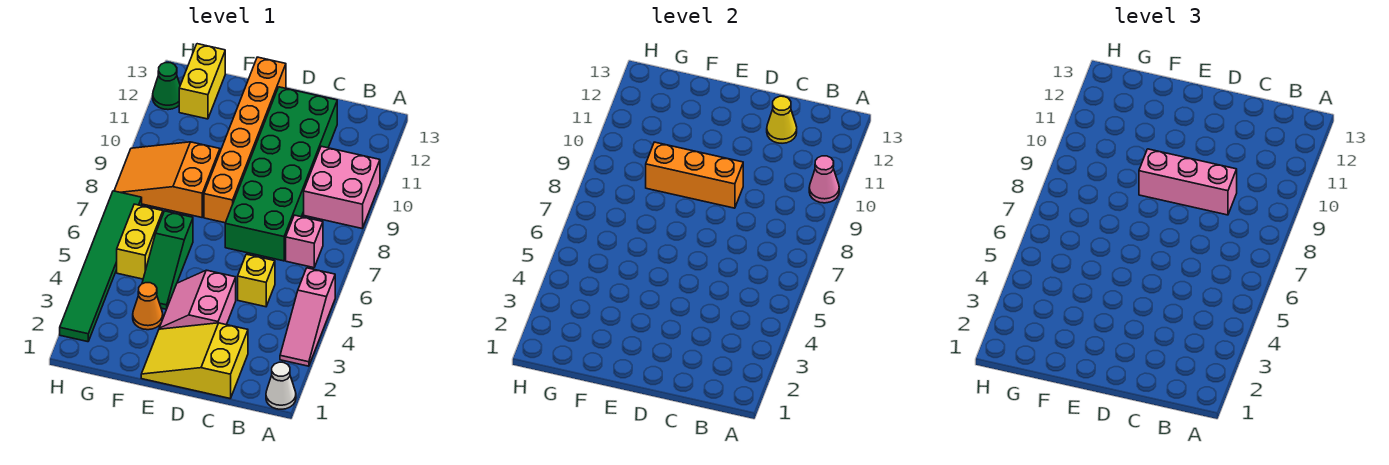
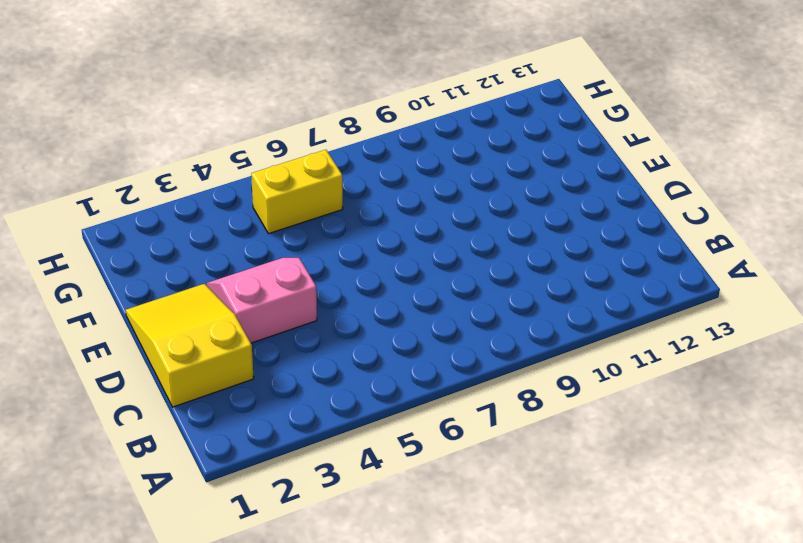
none -> white 1x1 cone [266,362,296,409]
none -> pink 1x3 slope [280,268,335,366]
none -> pink 2x2 brick [304,146,380,228]

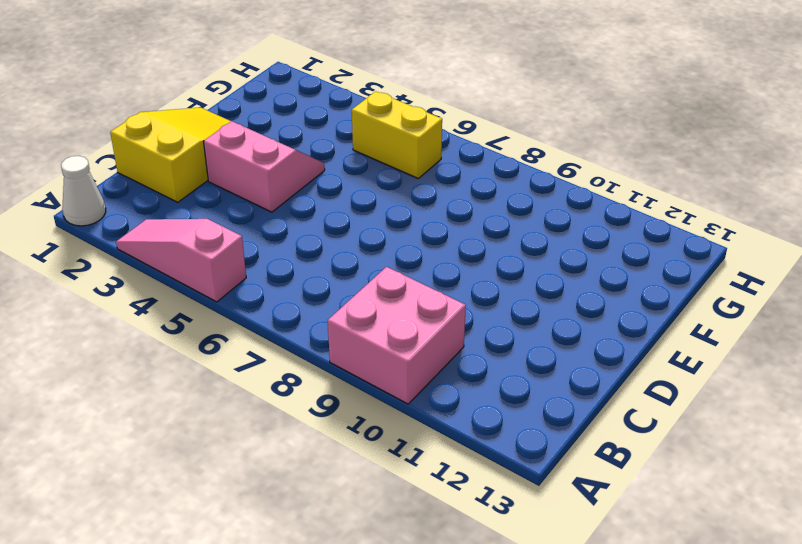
none -> pink 1x1 brick [286,215,323,268]
none -> yellow 1x1 brick [238,254,275,307]
none -> green 2x6 brick [225,87,337,261]

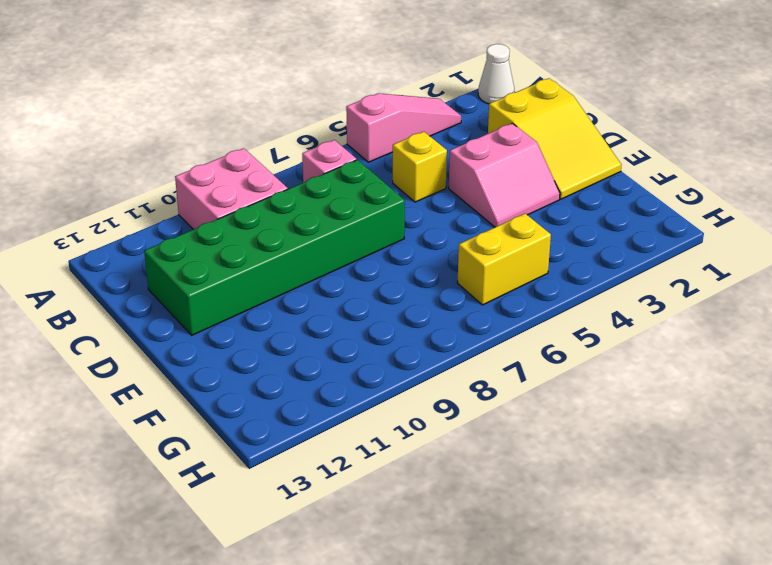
none -> orange 1x6 brick [204,57,286,223]
none -> orange 1x1 cone [133,283,163,330]
none -> green 1x3 slope [142,211,193,309]

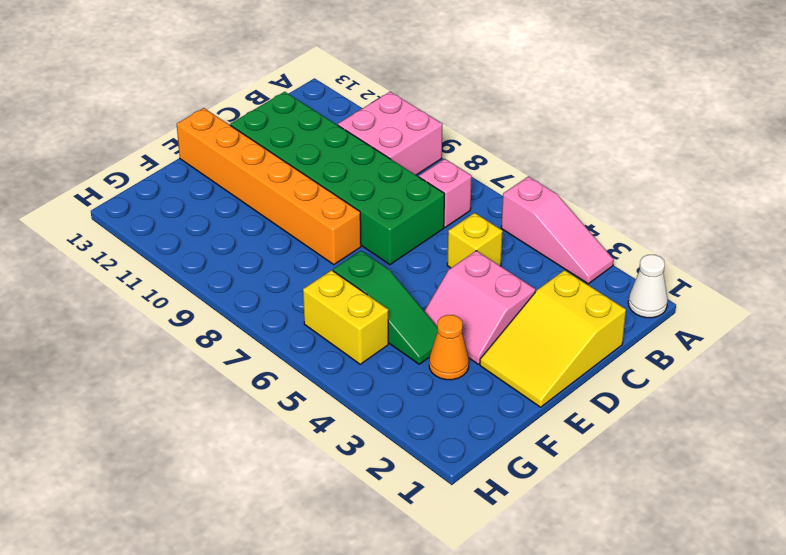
none -> orange 2x3 slope [114,142,220,217]
none -> yellow 1x2 brick [179,44,225,119]
none -> green 1x6 tile [60,191,142,342]

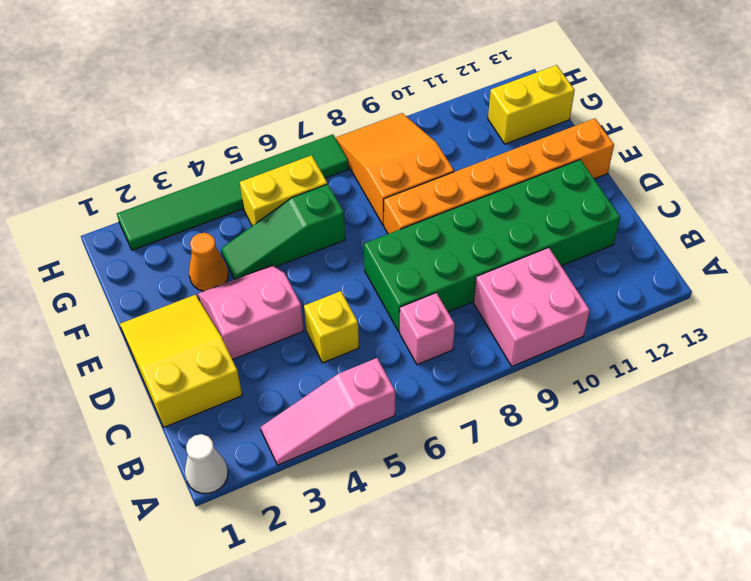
none -> green 1x1 cone [153,63,180,110]
none -> pink 1x1 cone [809,156,839,203]
none -> yellow 1x1 cone [767,96,797,143]

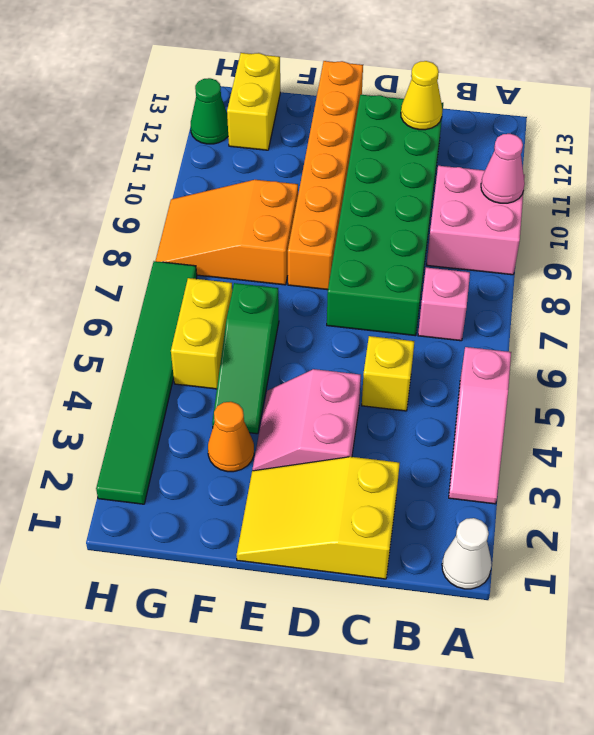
none -> orange 1x3 brick [646,142,743,208]
none -> pink 1x3 brick [1139,149,1237,215]

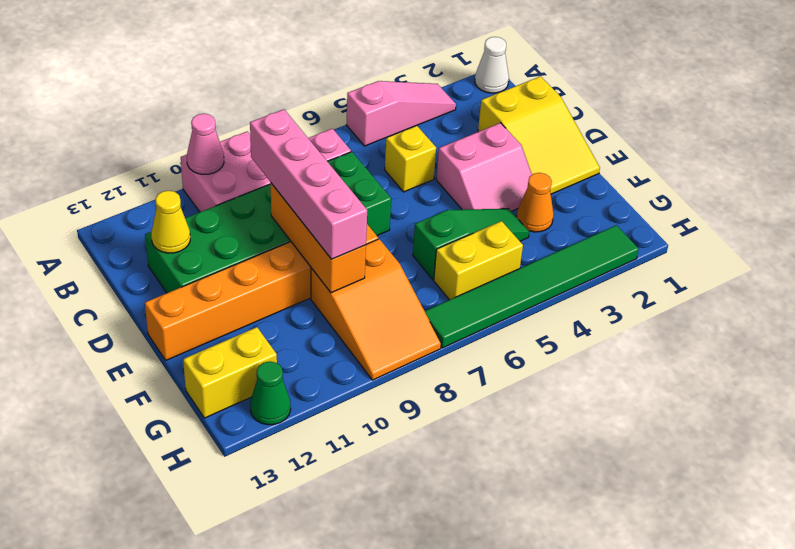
pink 1x4 brick [250,109,367,259] -> pink 1x3 brick [1139,149,1237,215]

